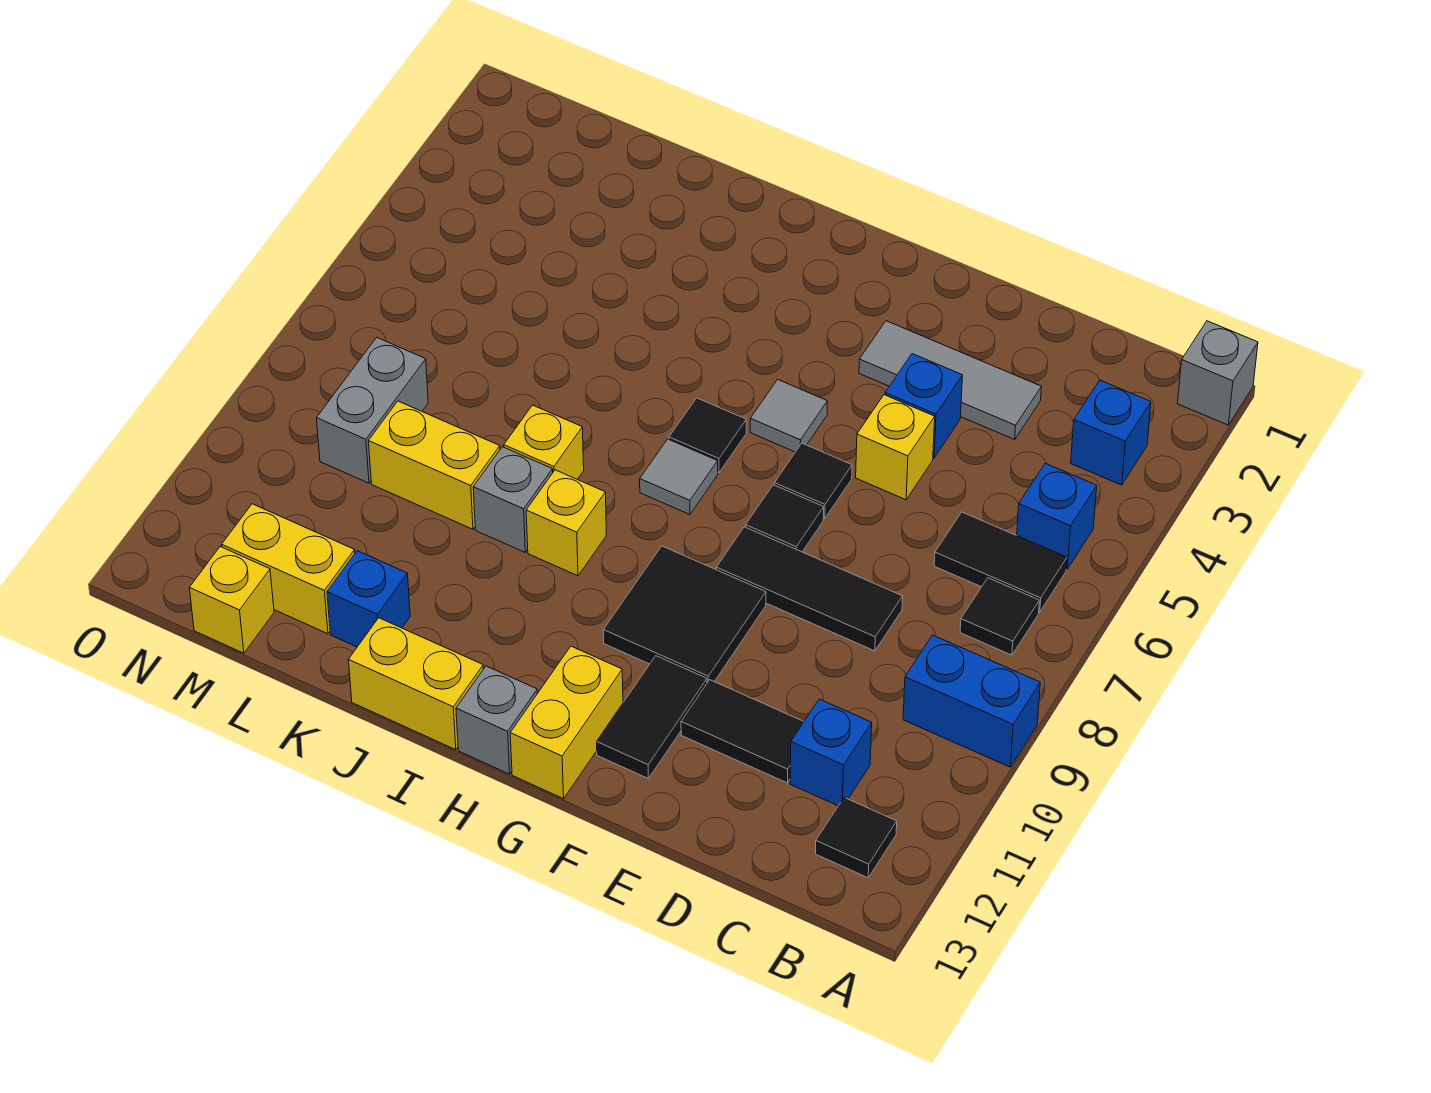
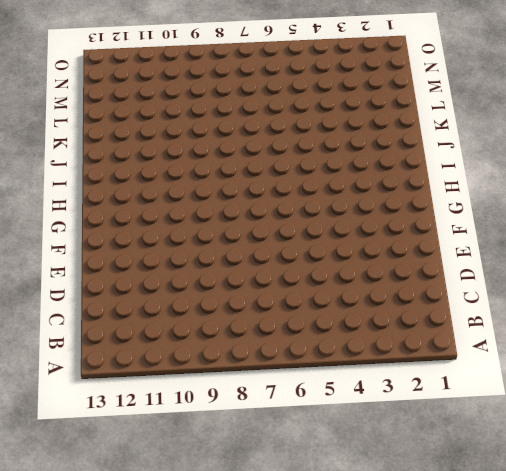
none -> grey 1x1 brick [1177,321,1258,425]
none -> blue 1x2 brick [903,635,1040,767]
none -> blue 1x1 brick [1071,380,1151,485]
none -> blue 1x1 brick [1017,463,1097,569]

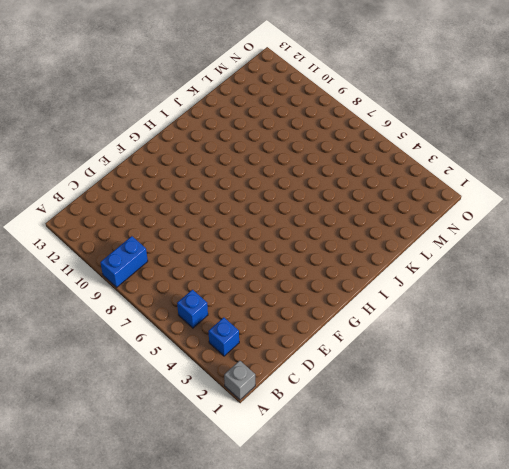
none -> black 1x2 tile [934,512,1067,612]
none -> black 1x1 tile [960,578,1039,655]
none -> black 1x1 tile [816,797,897,878]
none -> blue 1x1 brick [790,699,872,806]

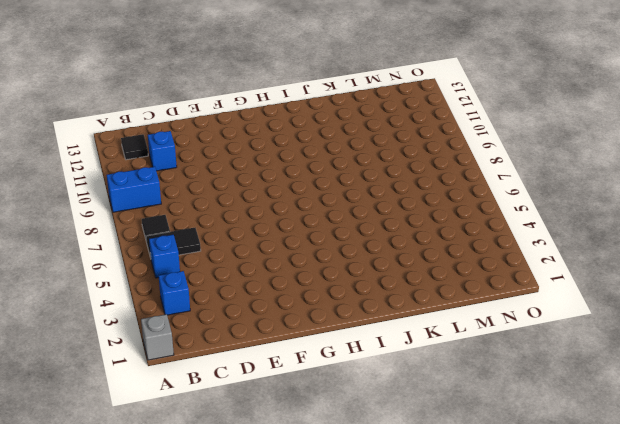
none -> grey 1x3 tile [859,321,1041,440]
none -> black 1x3 tile [716,527,903,651]
none -> black 1x2 tile [681,680,804,783]
none -> blue 1x1 brick [885,354,963,458]

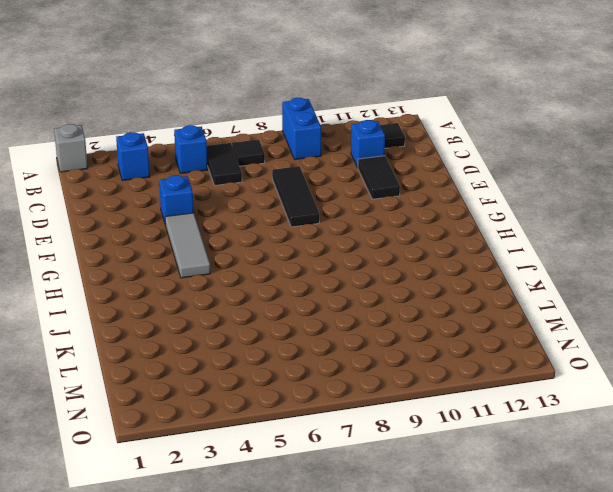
grey 1x3 tile [165,213,210,278] -> grey 1x3 tile moved to [859,321,1041,440]
none -> yellow 1x1 brick [856,395,935,500]
none -> black 1x1 tile [774,443,852,519]
none -> black 1x1 tile [746,485,824,552]
none -> black 2x2 tile [603,546,766,683]

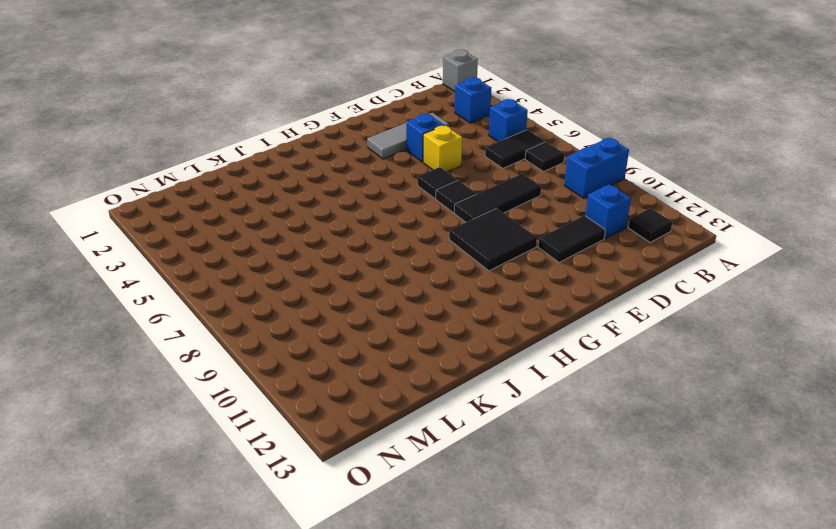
none -> black 1x2 tile [597,656,707,778]
none -> grey 1x1 tile [750,379,827,452]
none -> yellow 1x2 brick [510,646,623,799]
none -> black 1x1 tile [669,398,746,473]

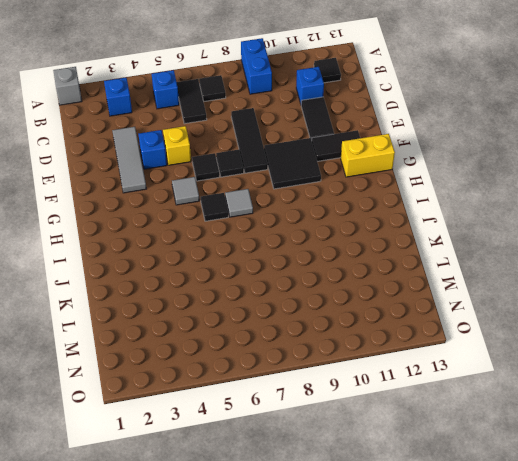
none -> grey 1x1 brick [456,666,537,774]
none -> yellow 1x1 brick [526,470,606,576]
none -> yellow 1x2 brick [349,618,483,750]
none -> yellow 1x1 brick [504,405,584,479]

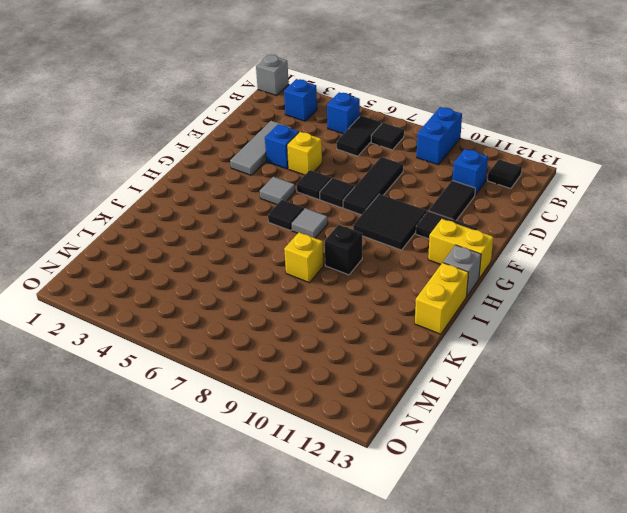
black 1x1 brick [325,225,362,275] -> yellow 1x1 brick [526,470,606,576]
none -> grey 1x1 brick [473,447,553,552]
none -> yellow 1x2 brick [369,401,500,529]
none -> blue 1x1 brick [327,551,410,647]
none -> yellow 1x2 brick [222,504,355,634]

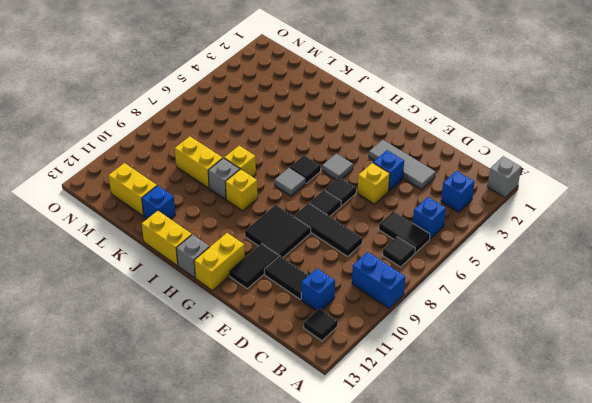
none -> grey 1x2 brick [317,338,428,483]
none -> yellow 1x1 brick [189,547,274,653]

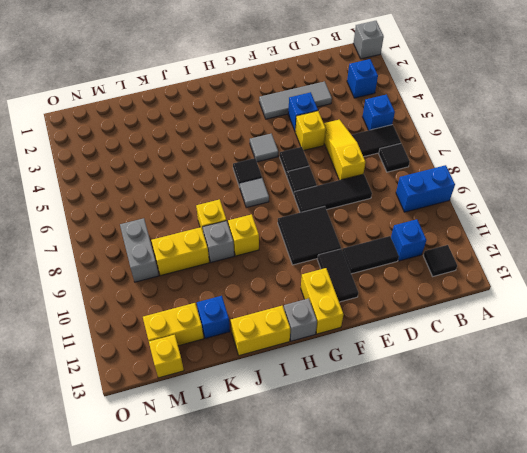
yellow 1x3 slope [324,120,366,180] -> none

